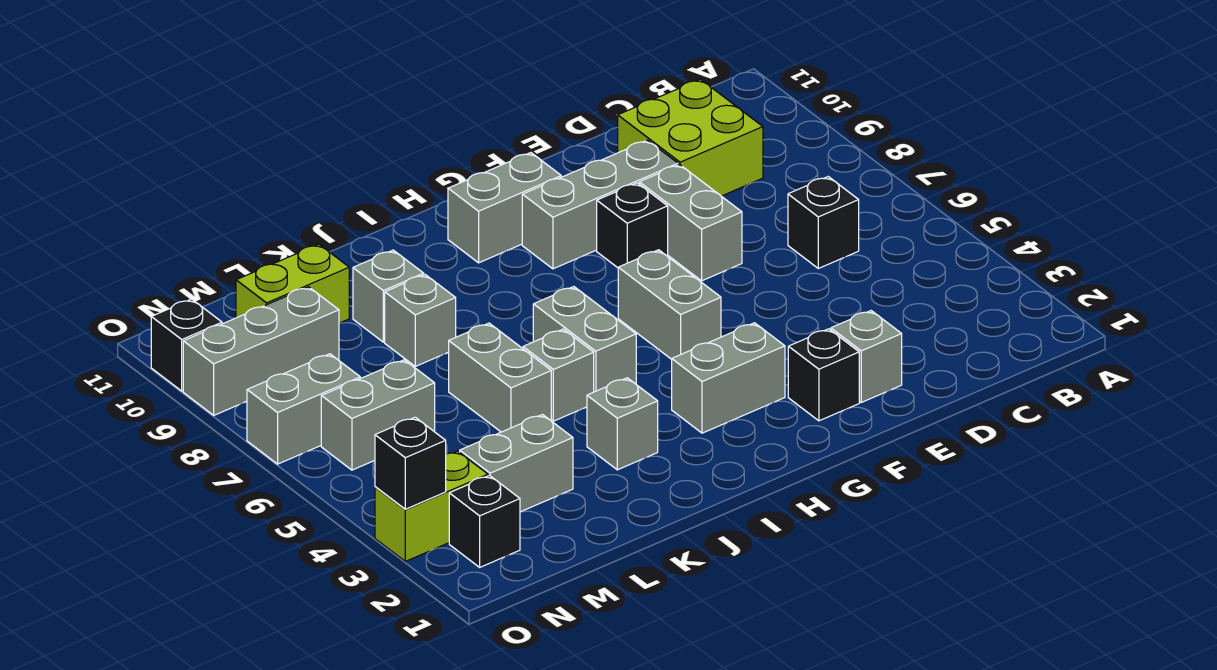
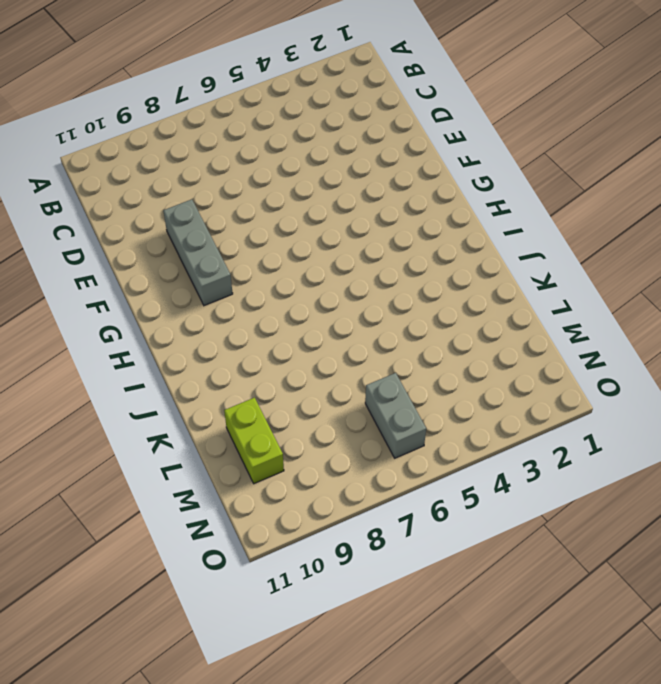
none -> black 1x1 brick [788,177,859,268]
none -> lime 2x2 brick [618,79,763,196]
none -> grey 1x1 brick [831,311,902,402]

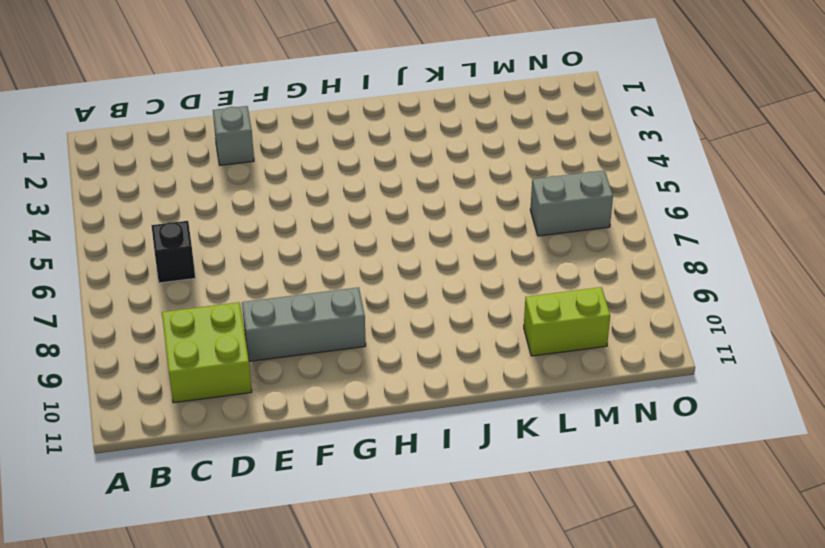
none -> grey 1x2 brick [639,165,742,281]
none -> black 1x1 brick [788,329,859,421]
none -> black 1x1 brick [597,183,668,268]

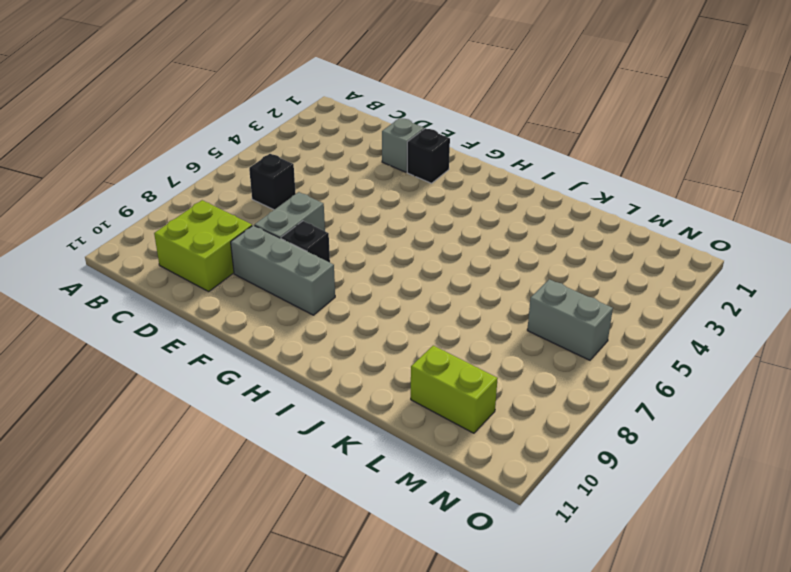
none -> grey 1x2 brick [672,323,785,433]
none -> grey 1x2 brick [618,250,721,359]
none -> grey 1x2 brick [448,153,561,263]

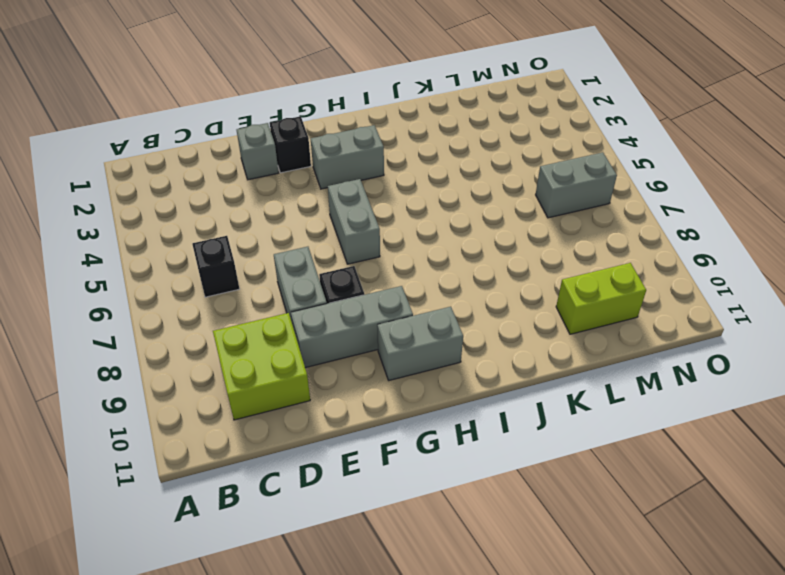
none -> grey 1x2 brick [533,287,636,392]
none -> grey 1x1 brick [587,378,658,470]
none -> grey 1x1 brick [523,329,594,421]

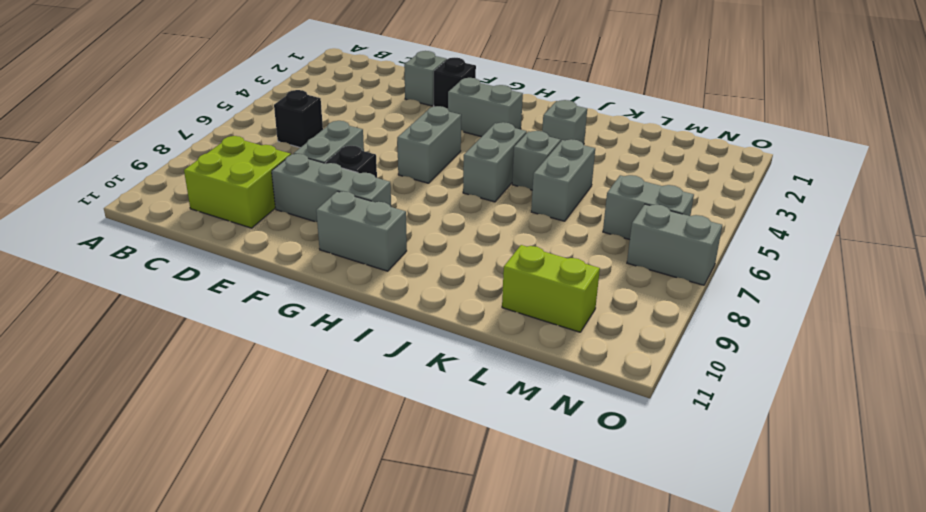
none -> grey 1x1 brick [385,275,456,366]
none -> grey 1x1 brick [353,250,424,342]
none -> grey 1x2 brick [460,415,573,512]

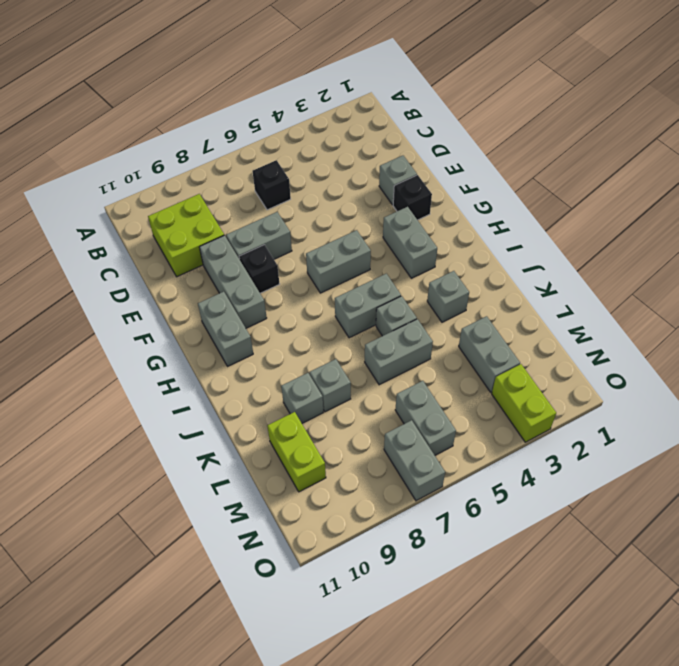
none -> grey 1x3 brick [183,287,339,415]
none -> black 1x1 brick [449,476,520,567]
none -> black 1x1 brick [151,299,222,391]

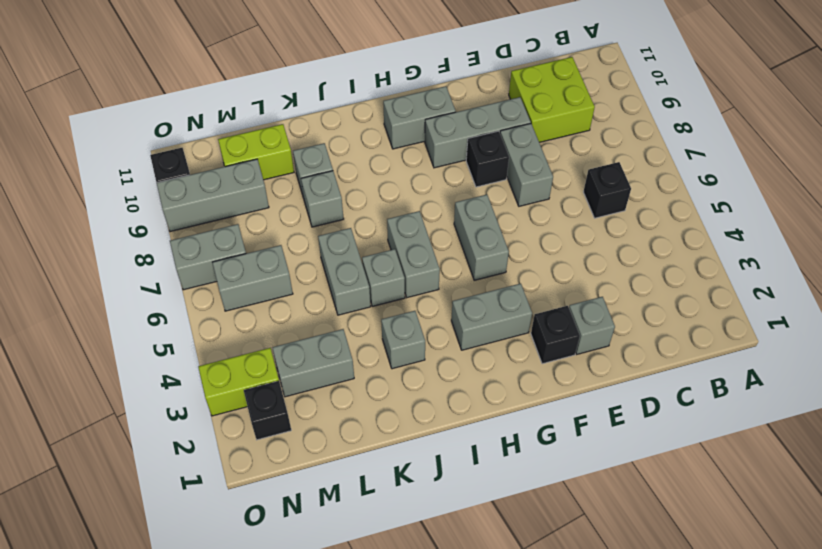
none -> black 1x1 brick [375,417,446,509]

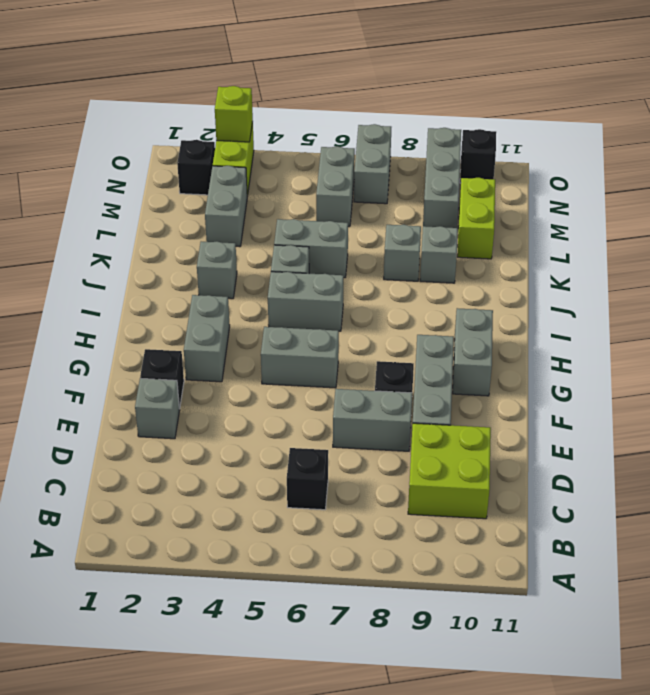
lime 1x1 brick [215,86,253,142] -> black 1x1 brick [375,417,446,509]

